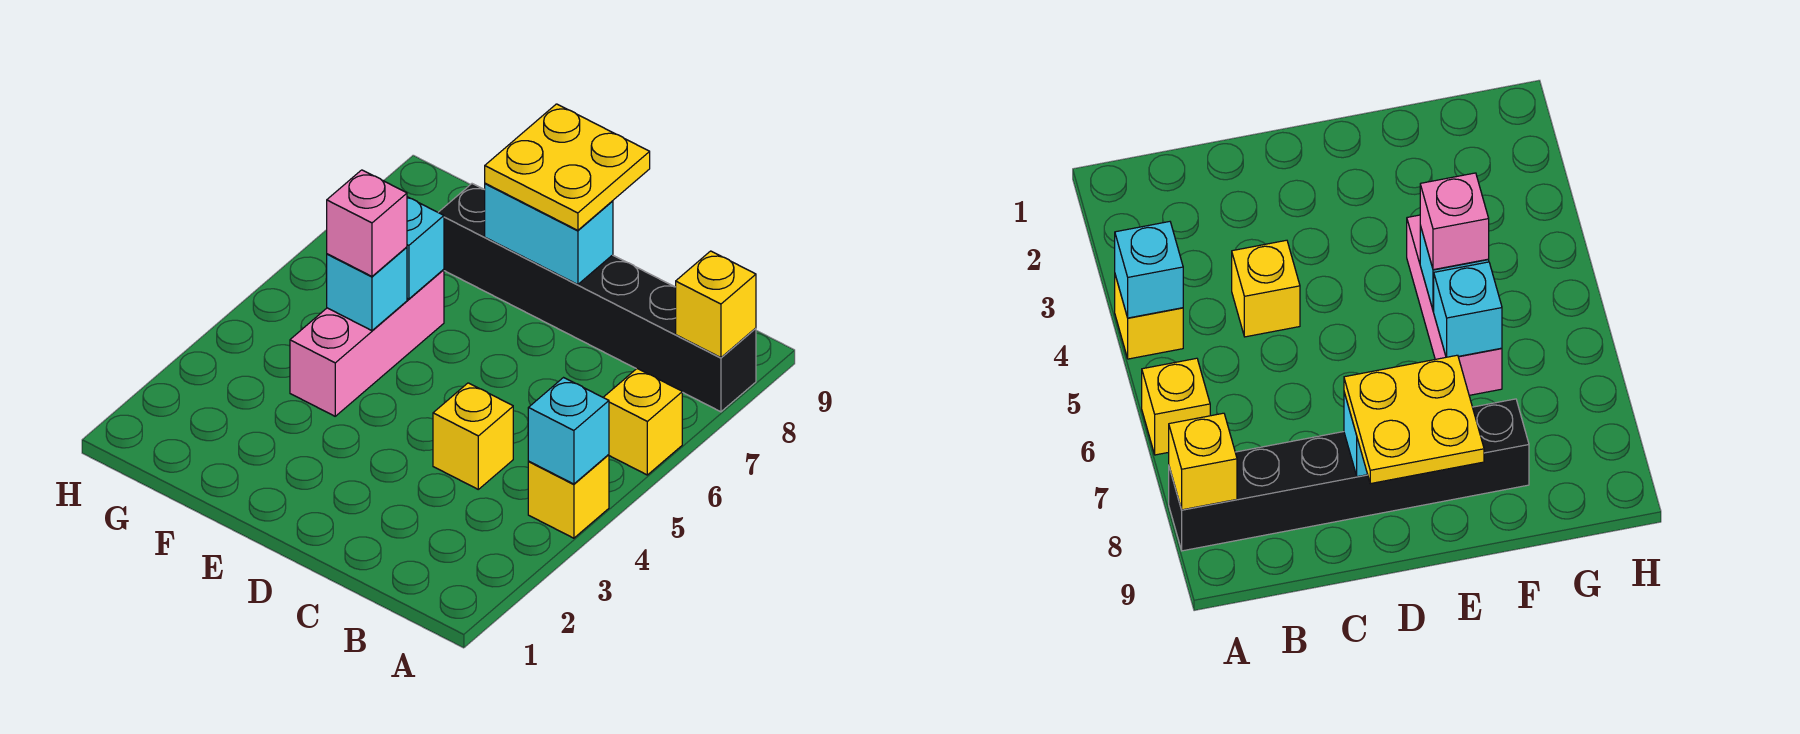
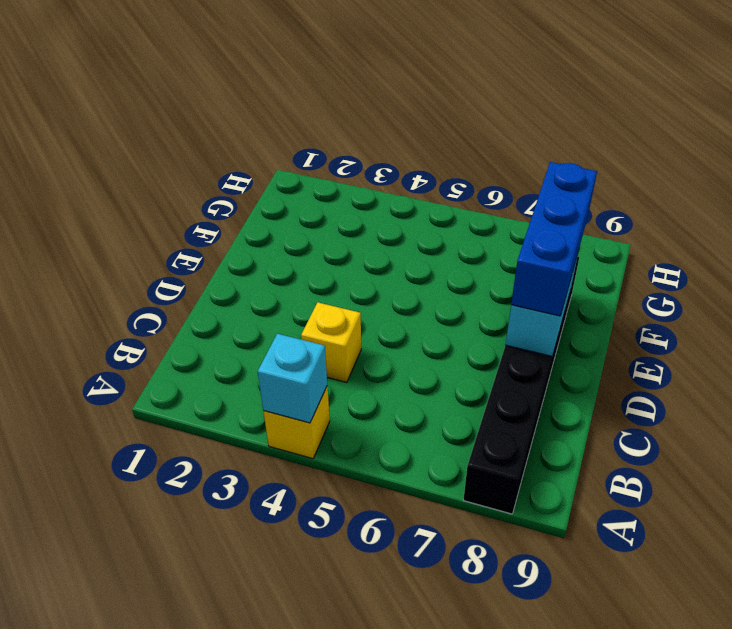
blue 1x3 brick [511,162,597,316] -> yellow 2x2 plate [485,104,650,230]
none -> yellow 1x1 brick [603,369,682,475]
none -> pink 1x3 brick [290,270,444,416]
none -> yellow 1x1 brick [676,251,756,358]

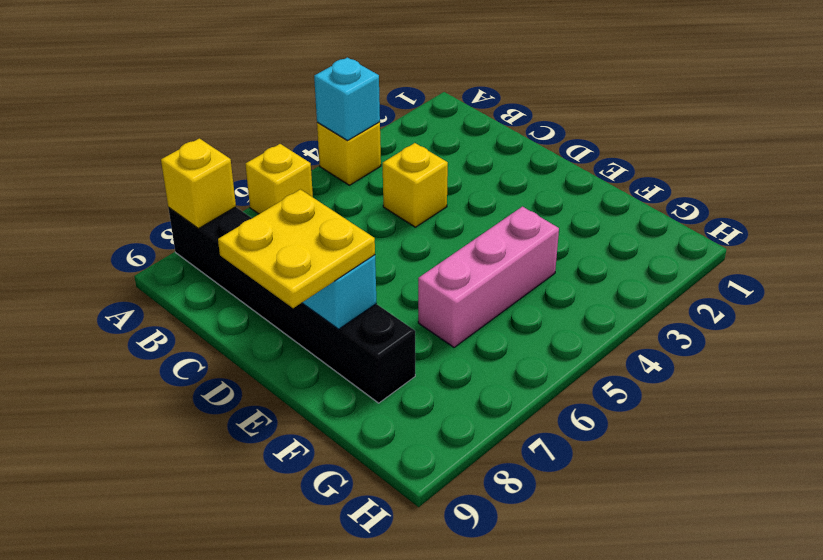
none -> cyan 1x1 brick [327,247,407,331]
none -> cyan 1x1 brick [407,197,444,299]
none -> pink 1x1 brick [327,170,407,276]

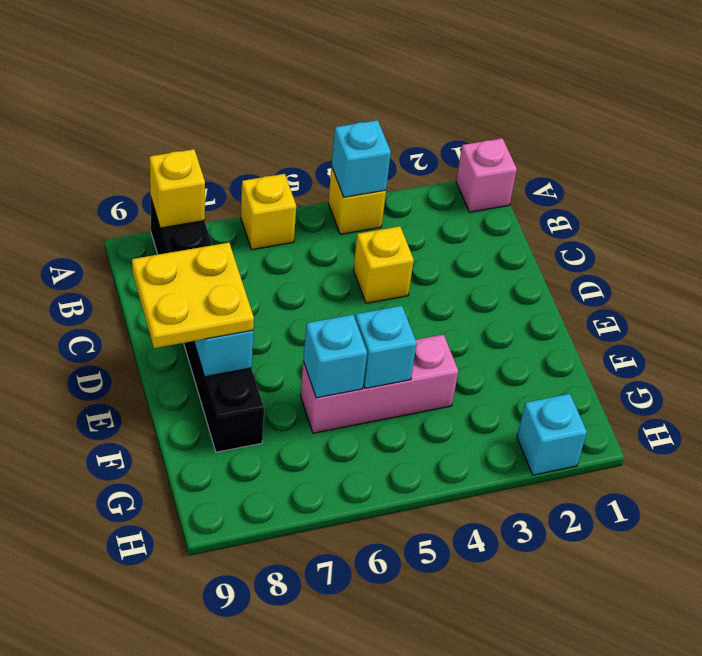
pink 1x1 brick [456,138,517,212] -> pink 1x1 brick moved to [327,170,407,276]
cyan 1x1 brick [517,394,587,475] -> none

